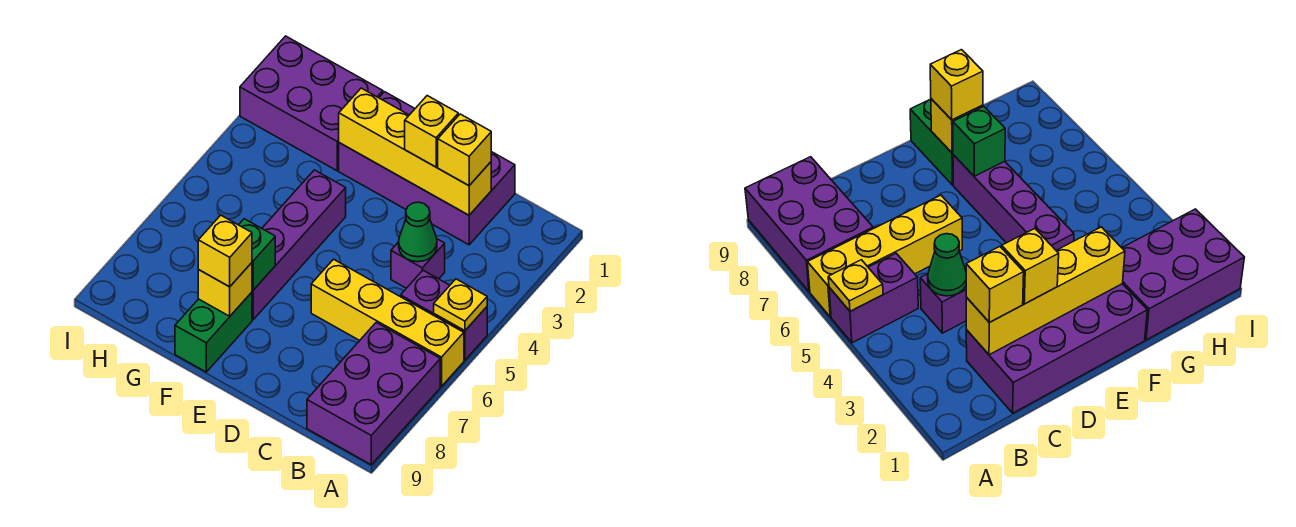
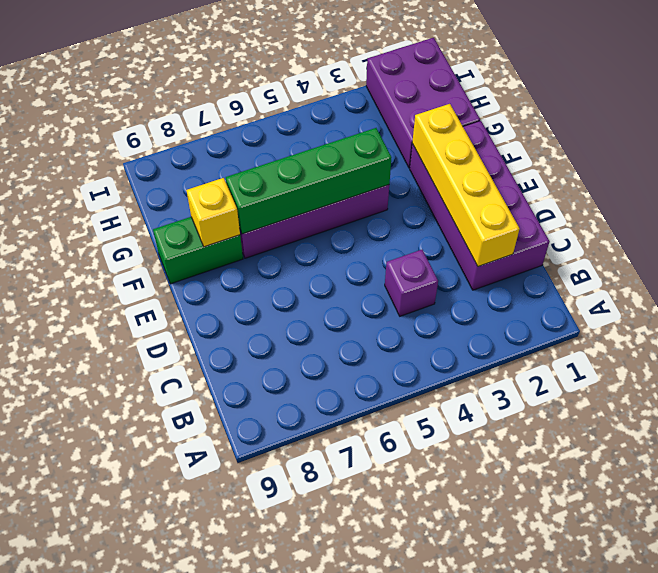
green 1x4 brick [226,128,391,234] -> green 1x1 brick [239,219,275,290]
none -> purple 1x2 brick [401,270,487,360]
none -> yellow 1x4 brick [311,259,464,386]
none -> purple 2x3 brick [307,323,440,465]

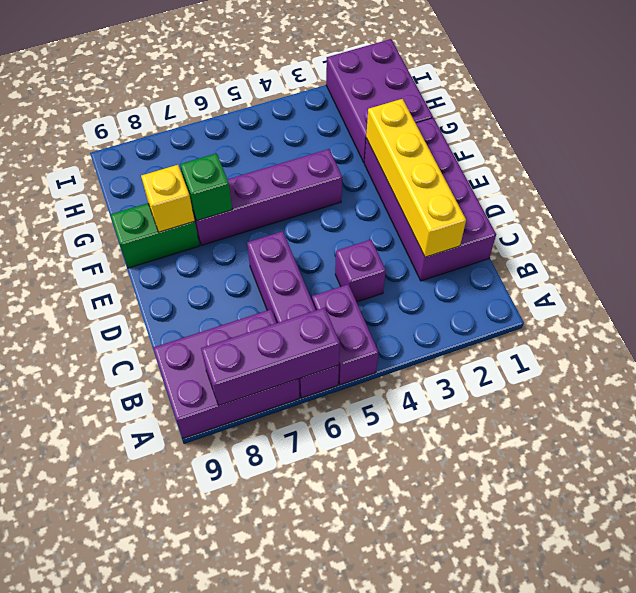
purple 1x4 brick [247,231,339,398] -> yellow 1x4 brick [311,259,464,386]
purple 1x3 brick [201,308,340,406] -> none
none -> yellow 1x1 plate [434,279,487,331]
none -> green 1x1 cone [399,202,437,262]
none -> yellow 1x1 brick [438,114,491,186]

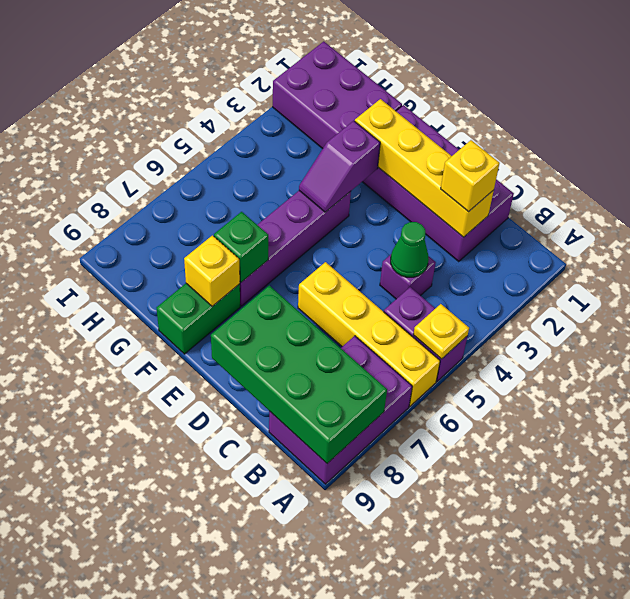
green 2x4 brick [211,286,387,463] -> none
purple 1x2 slope [299,121,380,212] -> none
none -> yellow 1x1 brick [405,96,458,167]
none -> yellow 1x1 brick [198,215,252,287]

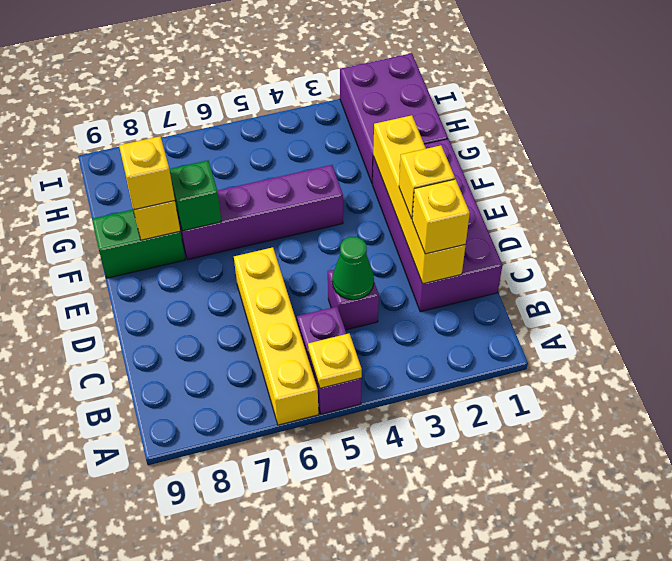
none -> purple 2x3 brick [307,323,440,465]

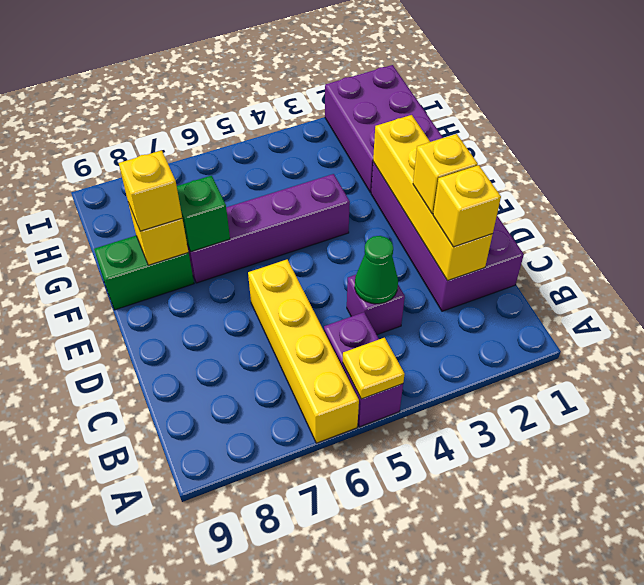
none -> purple 2x3 brick [307,323,440,465]

